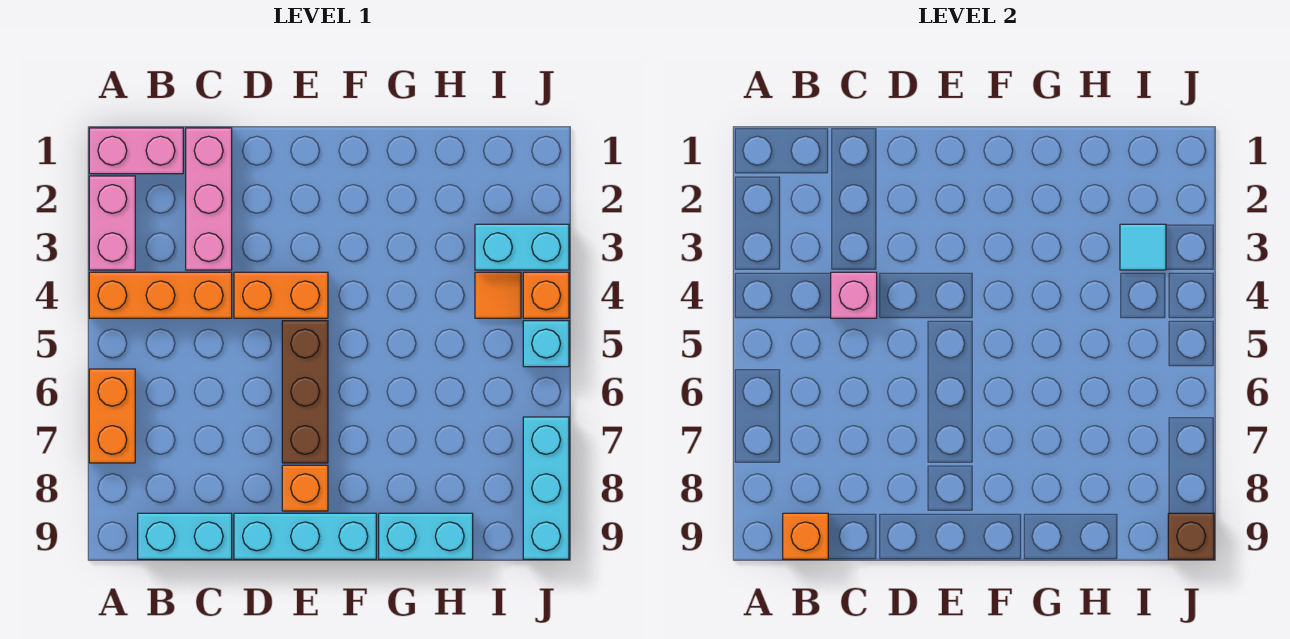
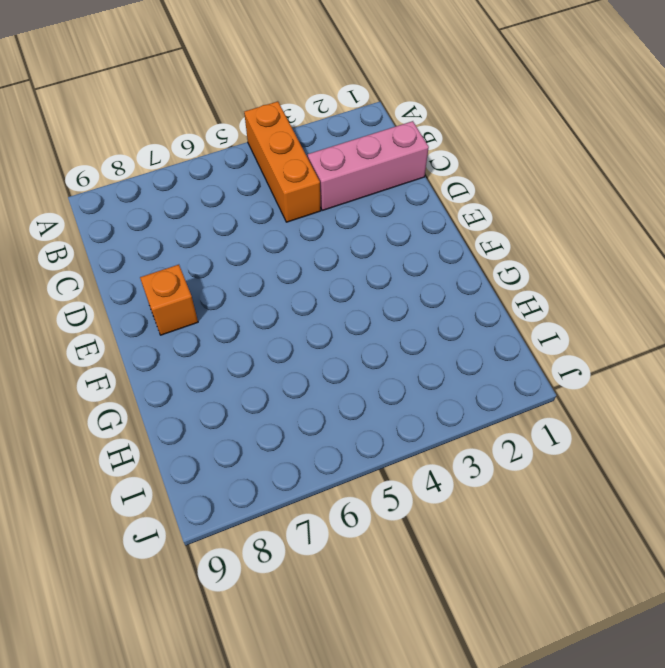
none -> pink 1x2 brick [89,128,183,174]
none -> pink 1x2 brick [89,176,135,270]
none -> orange 1x2 brick [89,369,135,463]

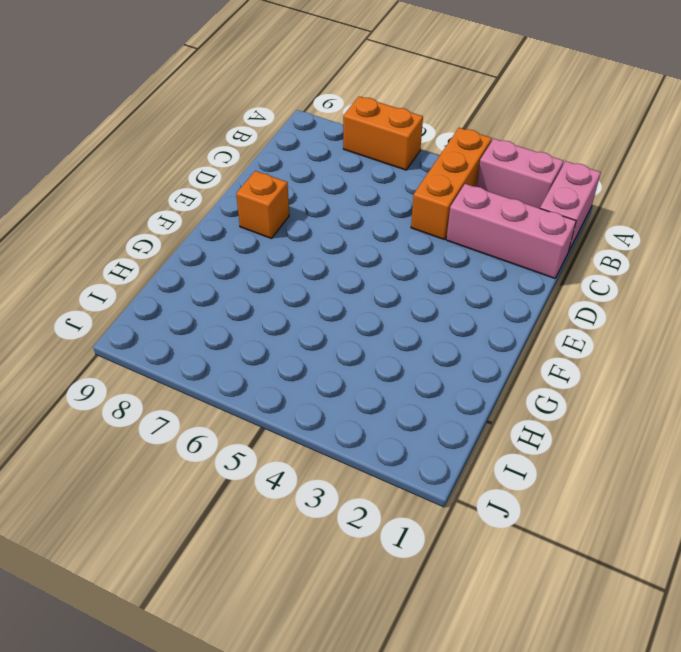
none -> cyan 1x2 brick [138,513,232,559]
none -> orange 1x2 brick [234,272,328,318]
none -> cyan 1x3 brick [234,513,376,559]

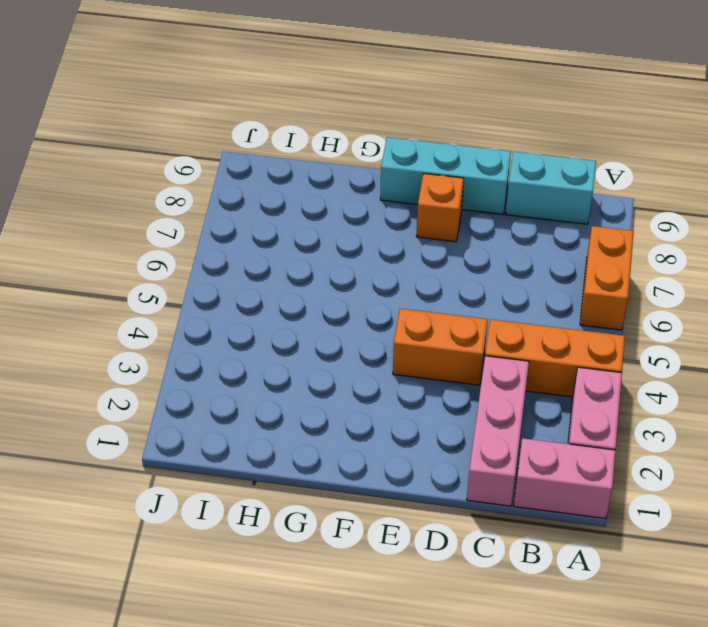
none -> brown 1x3 brick [282,321,328,463]
none -> cyan 1x2 brick [379,513,473,559]
none -> cyan 1x2 brick [475,224,569,270]

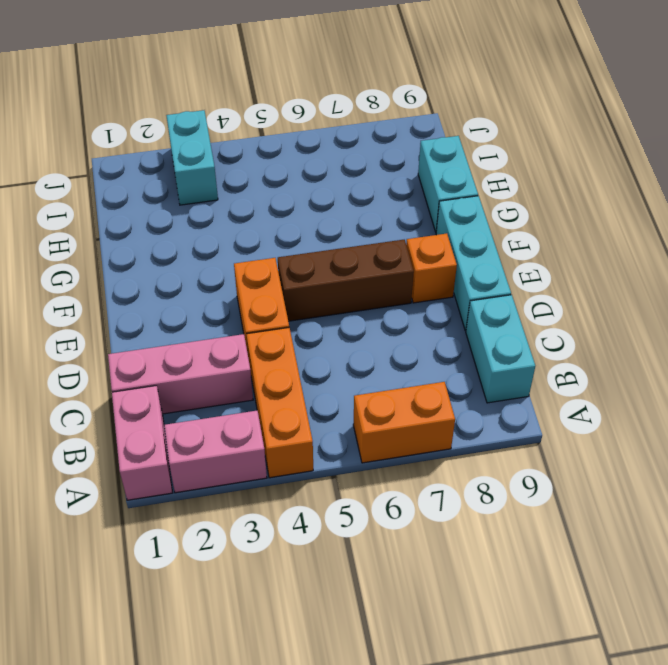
none -> orange 1x1 tile [475,272,521,318]
none -> orange 1x1 brick [523,272,569,318]
none -> cyan 1x1 brick [523,321,569,367]

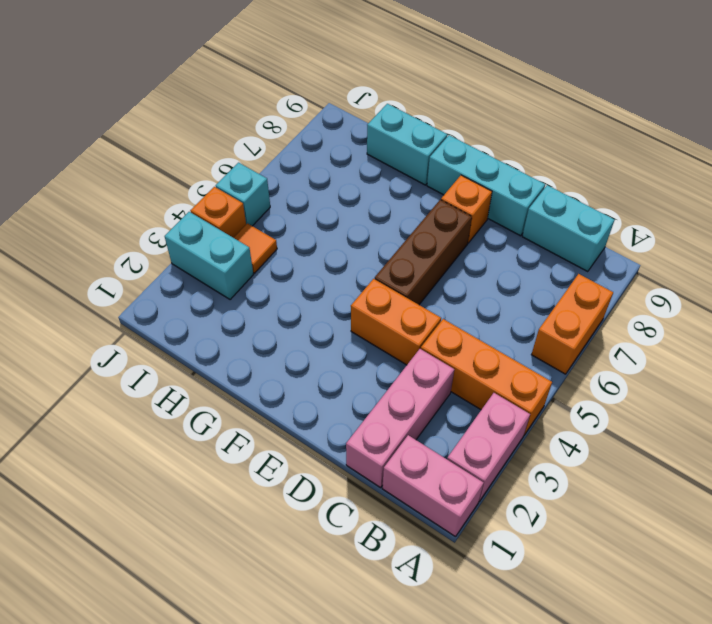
none -> cyan 1x3 brick [523,417,569,559]
none -> orange 1x1 brick [783,513,828,559]
none -> pink 1x1 brick [831,272,877,318]

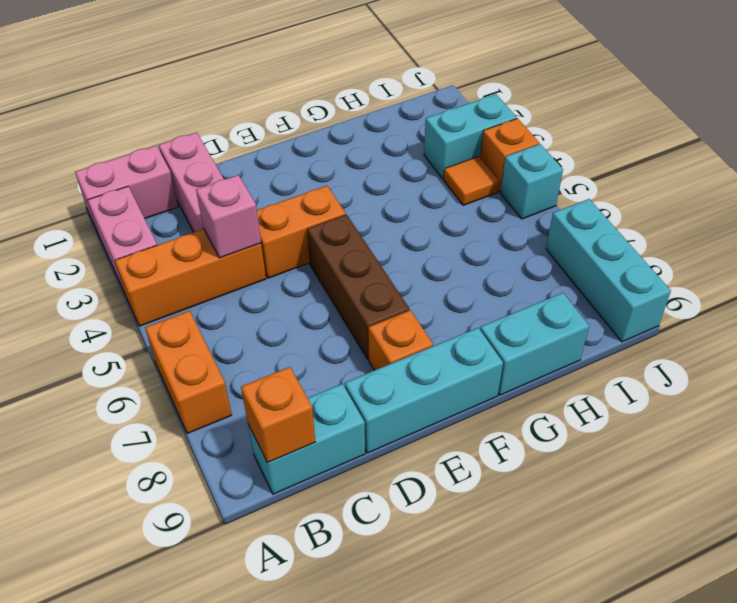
none -> cyan 1x1 tile [1120,224,1166,270]
none -> brown 1x1 brick [1168,513,1214,559]

